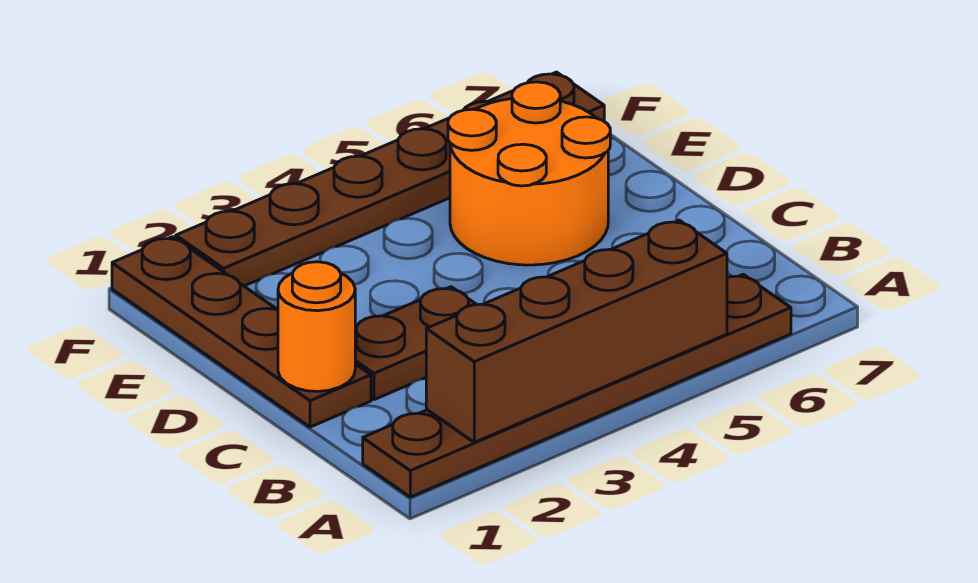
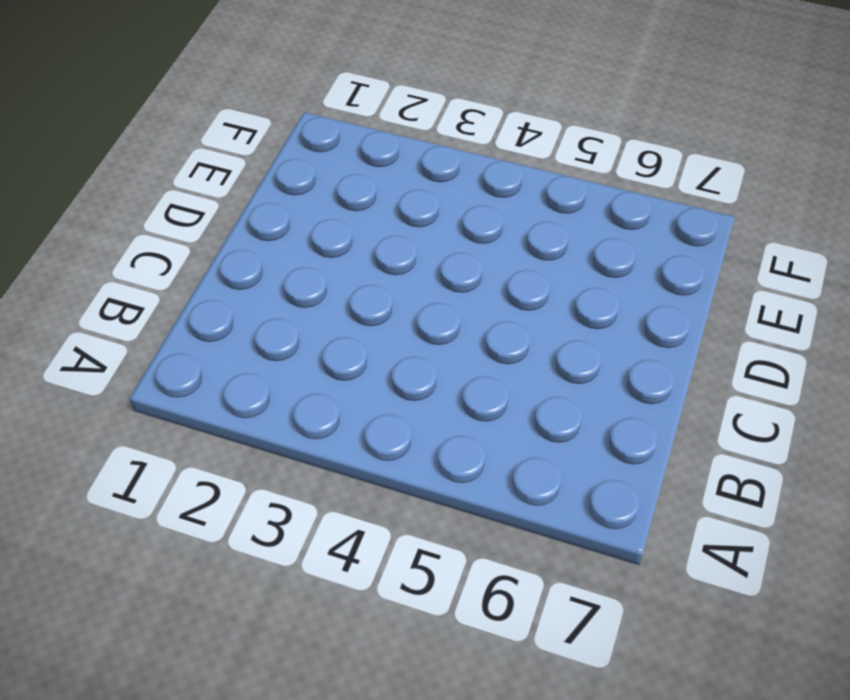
none -> brown 1x6 plate [363,275,791,497]
none -> brown 1x4 plate [112,237,371,427]

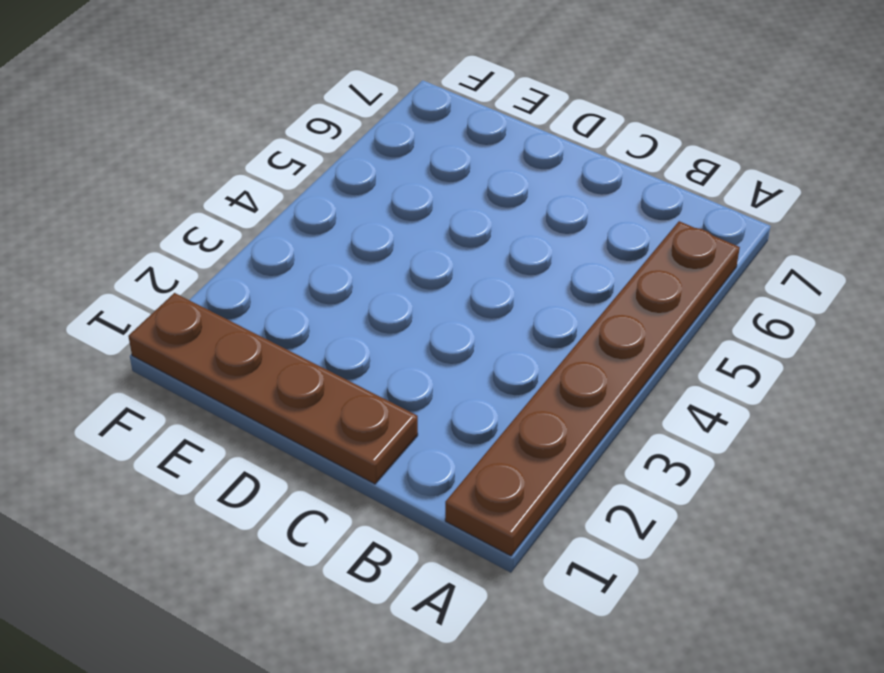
none -> brown 1x2 plate [355,287,477,400]
none -> orange 2x2 round brick [448,82,610,265]

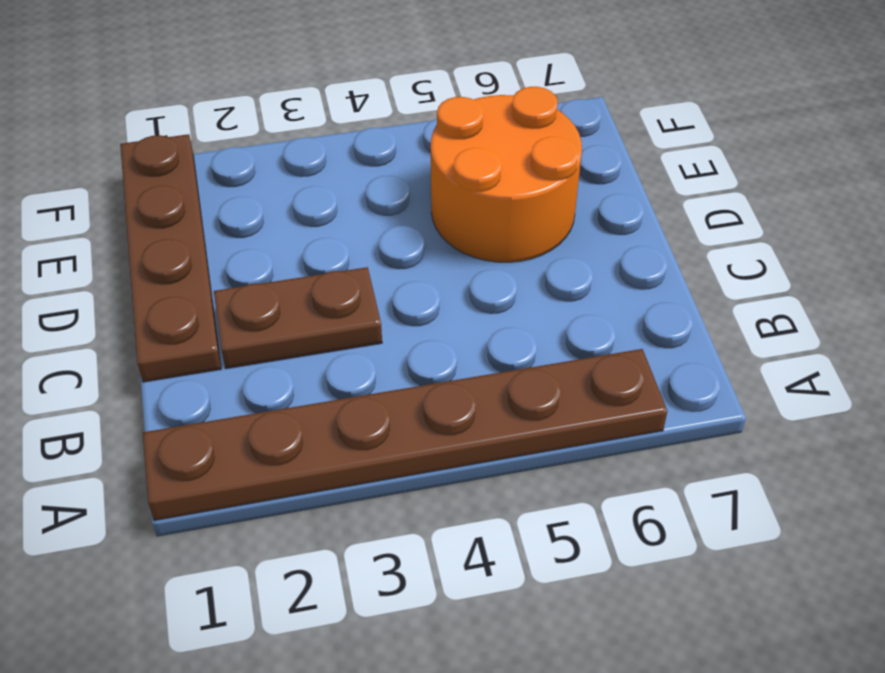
none -> brown 1x6 plate [176,72,604,286]
none -> brown 1x4 brick [426,220,727,442]

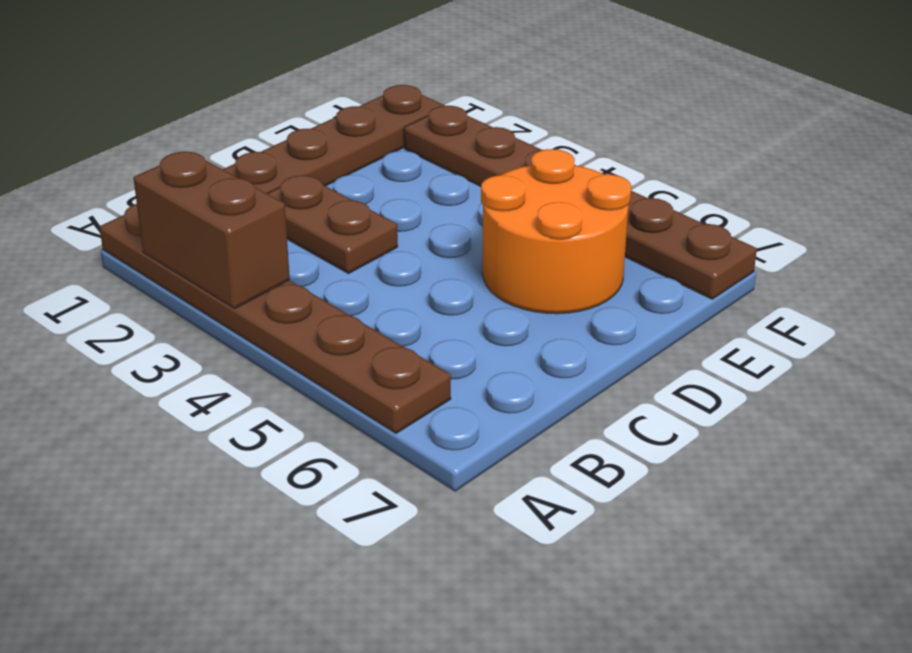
brown 1x2 brick [133,152,290,309] -> brown 1x4 brick [426,220,727,442]
none -> orange 1x1 round brick [278,262,355,391]

